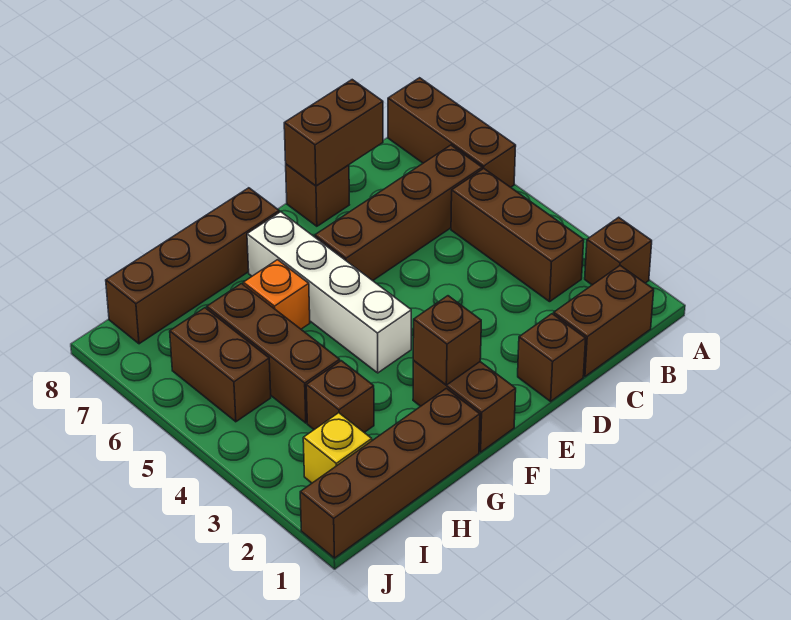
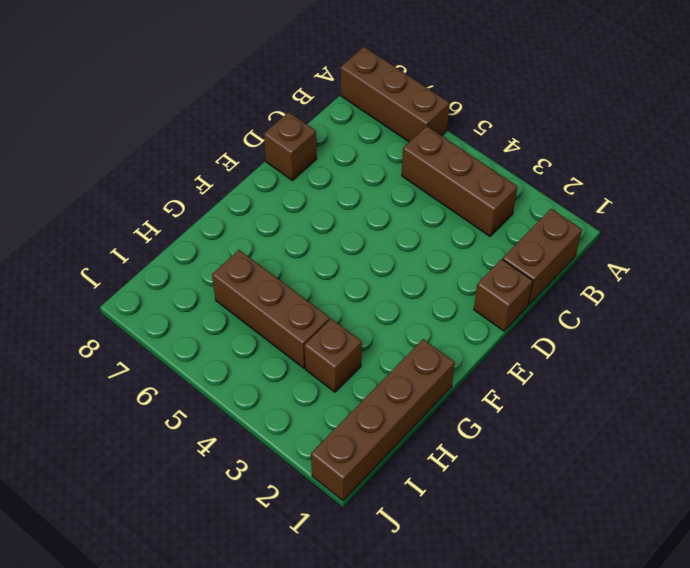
none -> brown 1x1 brick [585,217,652,285]
none -> brown 1x4 brick [315,145,482,281]
none -> brown 1x2 brick [413,360,516,452]

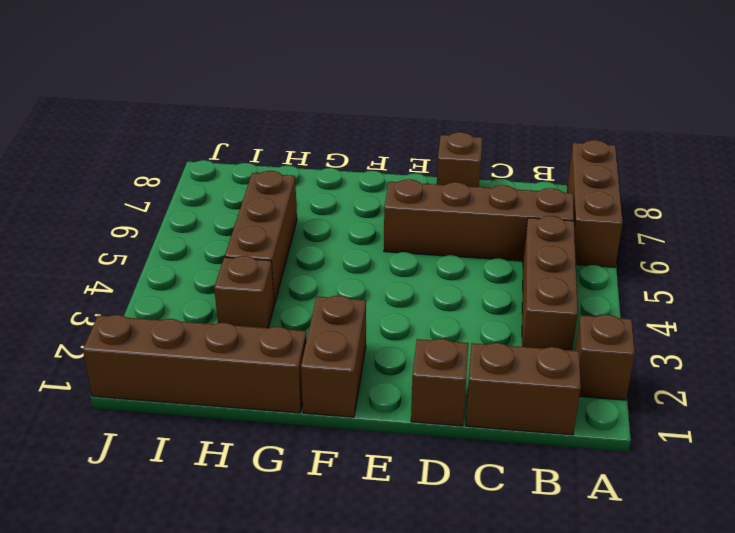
none -> white 1x4 brick [247,212,411,373]
none -> brown 1x4 brick [106,188,279,344]
none -> orange 1x1 brick [243,260,310,329]

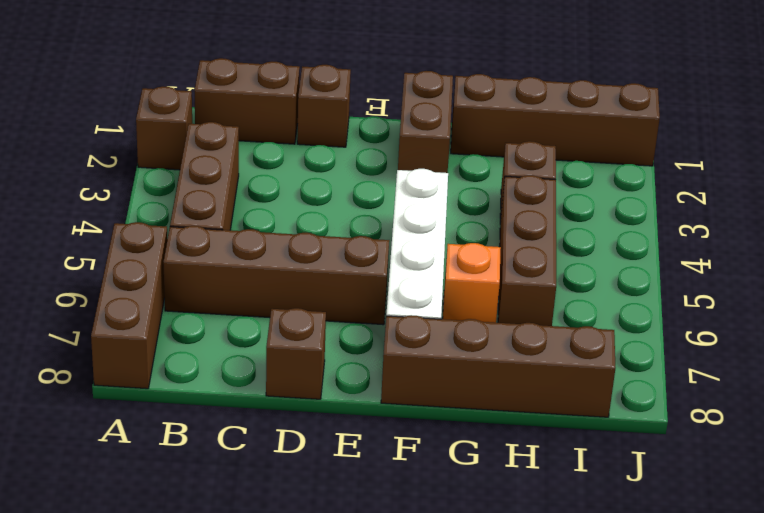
none -> yellow 1x1 brick [303,413,372,483]
none -> brown 1x2 brick [170,308,271,422]
none -> brown 1x2 brick [284,80,383,186]

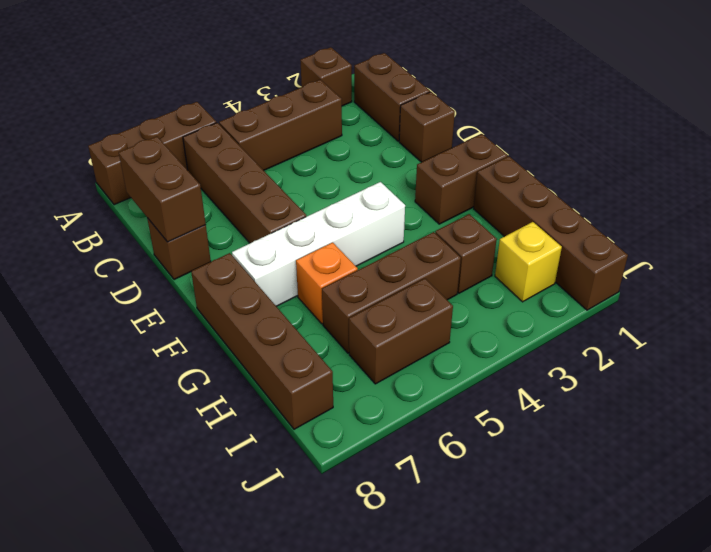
none -> brown 1x1 brick [413,296,481,385]

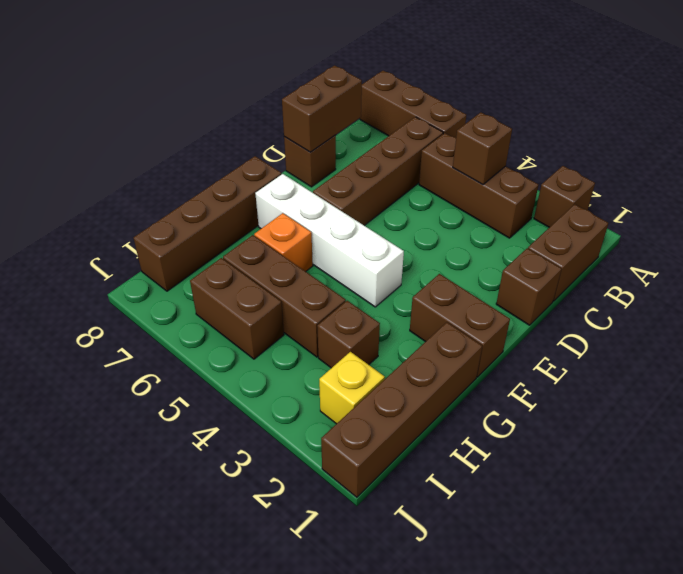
brown 1x1 brick [453,112,512,184] -> brown 1x1 brick moved to [413,296,481,385]

